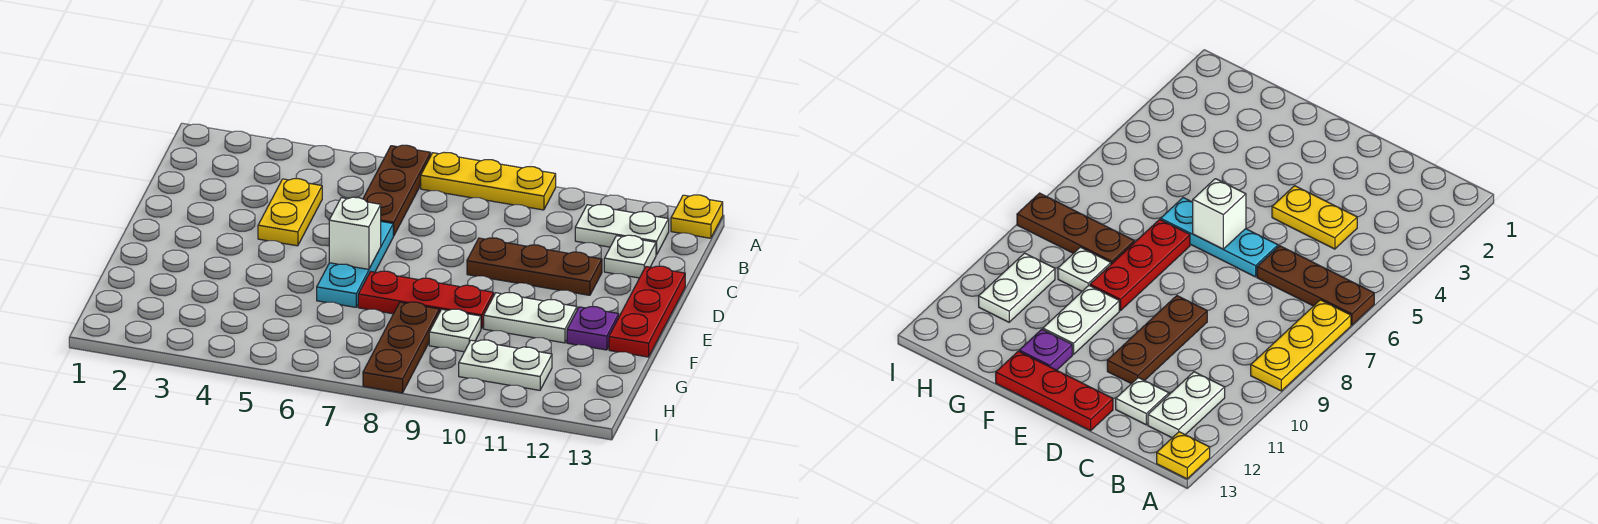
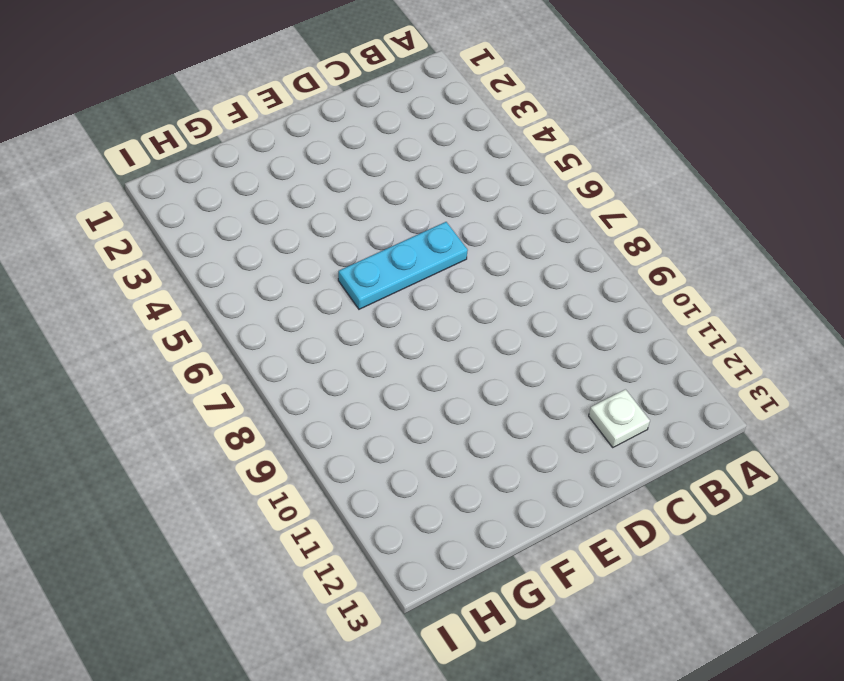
none -> brown 1x3 plate [363,145,431,236]
none -> yellow 1x3 plate [421,152,556,210]
none -> yellow 1x1 plate [671,195,723,238]

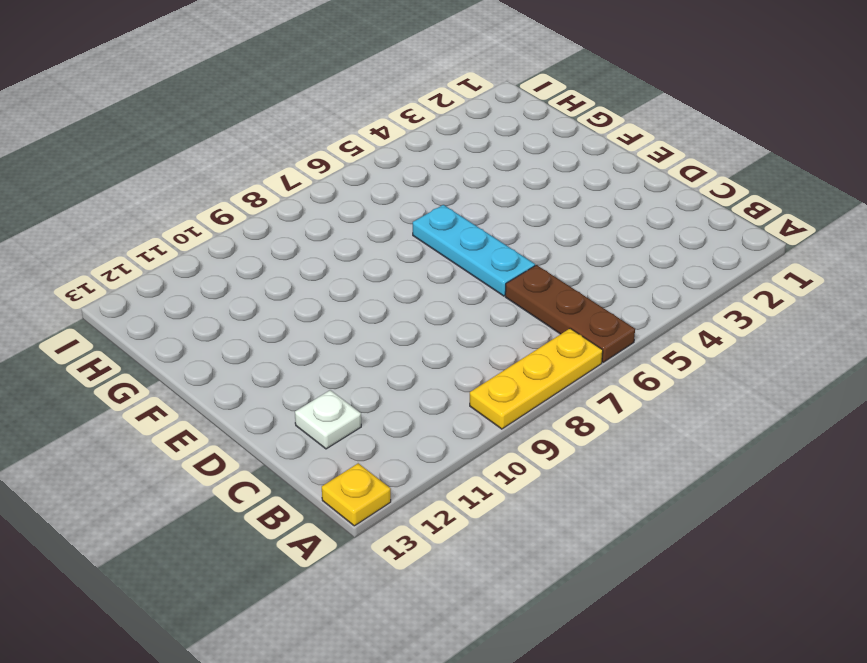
none -> white 1x2 plate [575,205,669,255]
none -> yellow 1x2 plate [258,179,322,246]
none -> brown 1x3 plate [467,238,602,295]

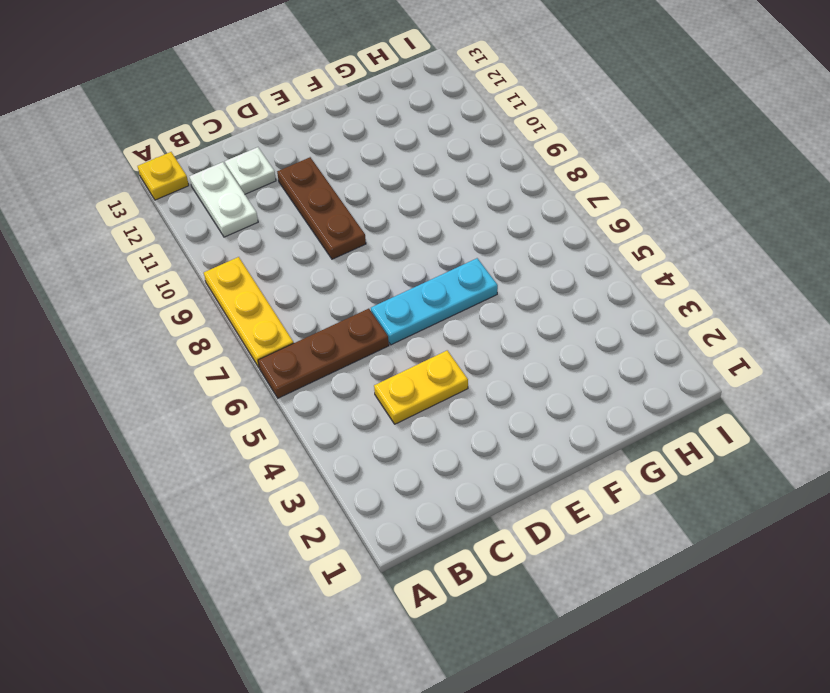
none -> red 1x3 plate [609,266,685,357]
none -> red 1x3 plate [358,271,494,329]
none -> white 1x2 plate [484,293,577,343]

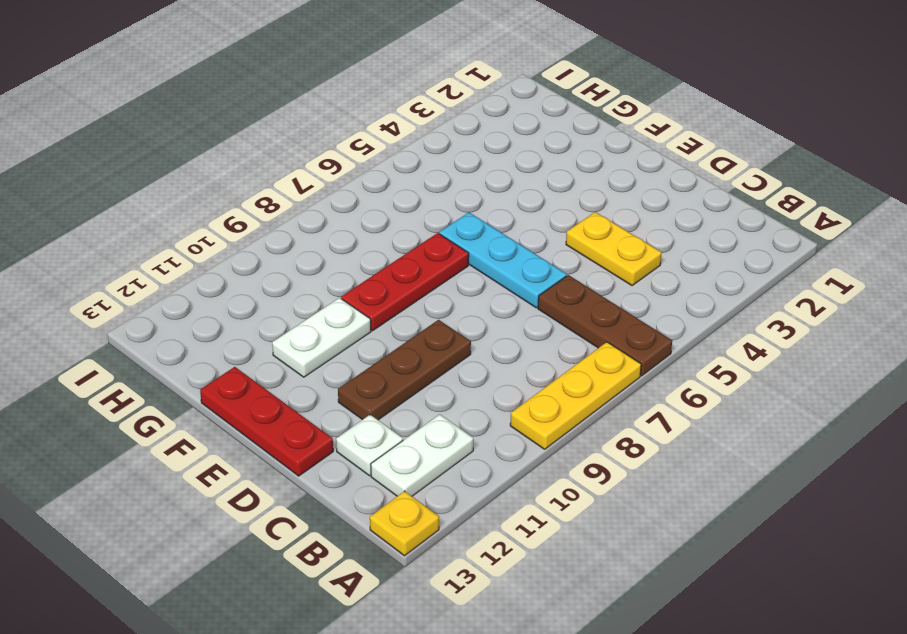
none -> purple 1x1 plate [567,307,619,350]
none -> brown 1x3 plate [363,302,439,393]
none -> white 1x1 plate [429,309,481,352]

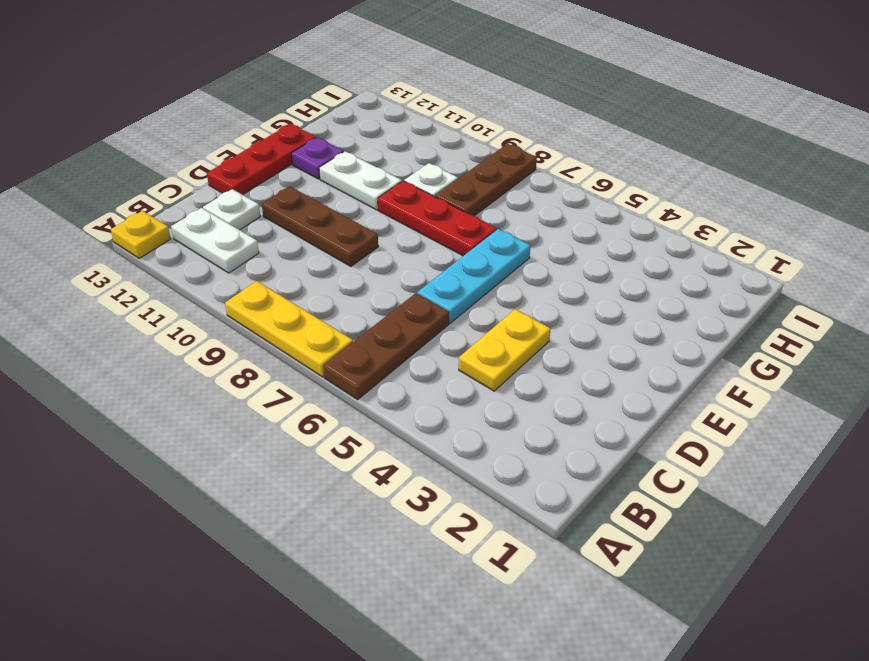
none -> white 1x2 plate [459,340,552,390]
none -> white 1x1 brick [329,197,381,269]

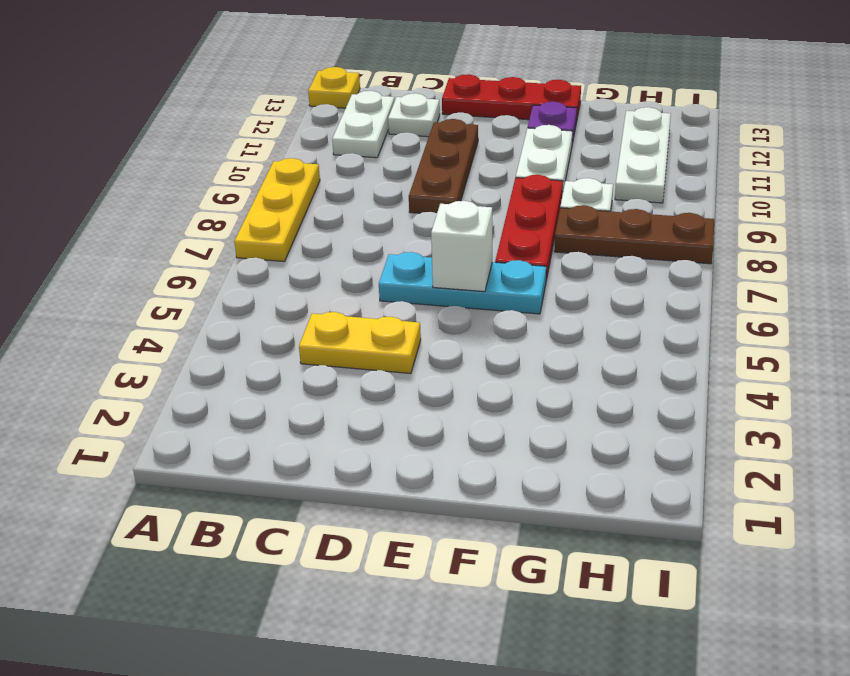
white 1x3 plate [615,107,671,203] -> white 1x2 plate [459,340,552,390]
none -> brown 1x3 plate [363,145,431,236]

